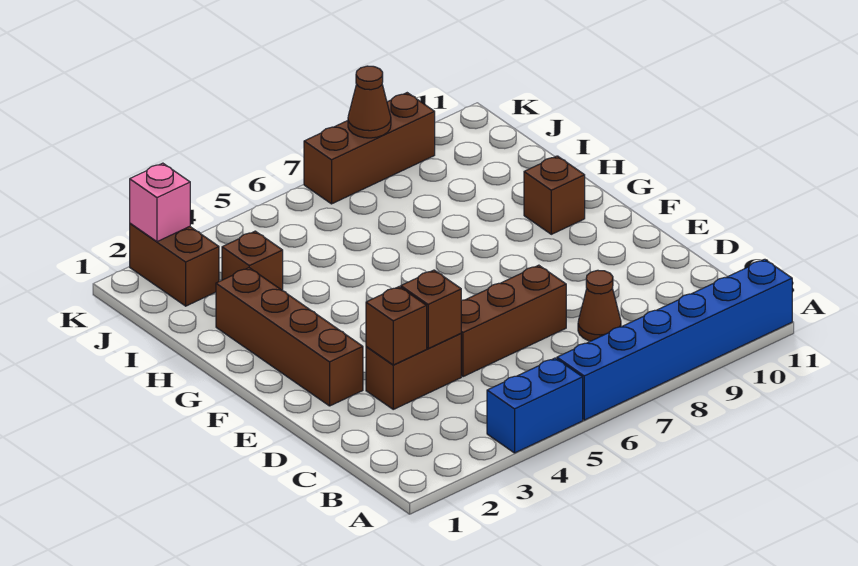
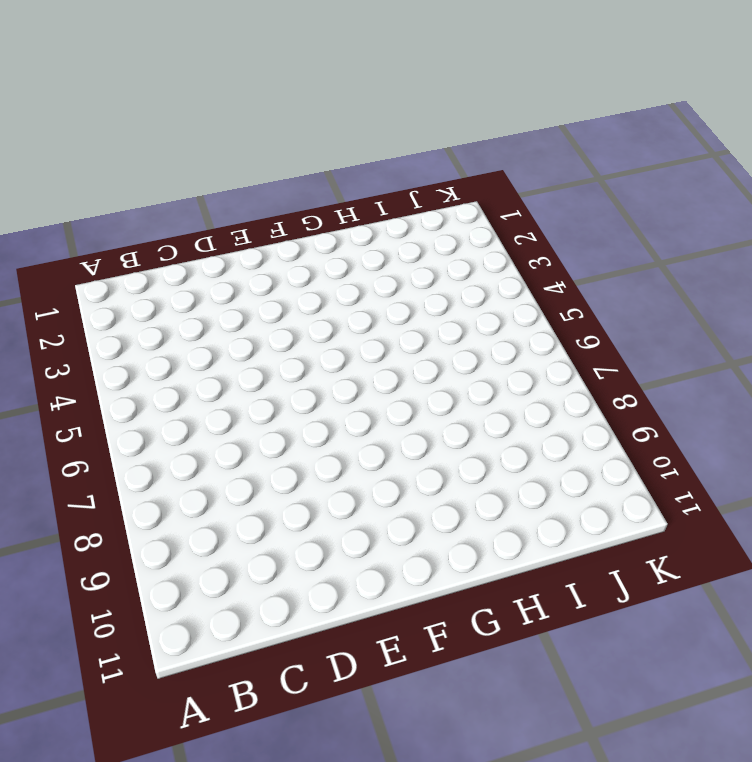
none -> blue 1x2 brick [487,358,583,453]
none -> blue 1x6 brick [557,259,792,420]
none -> brown 1x1 cone [578,270,621,341]

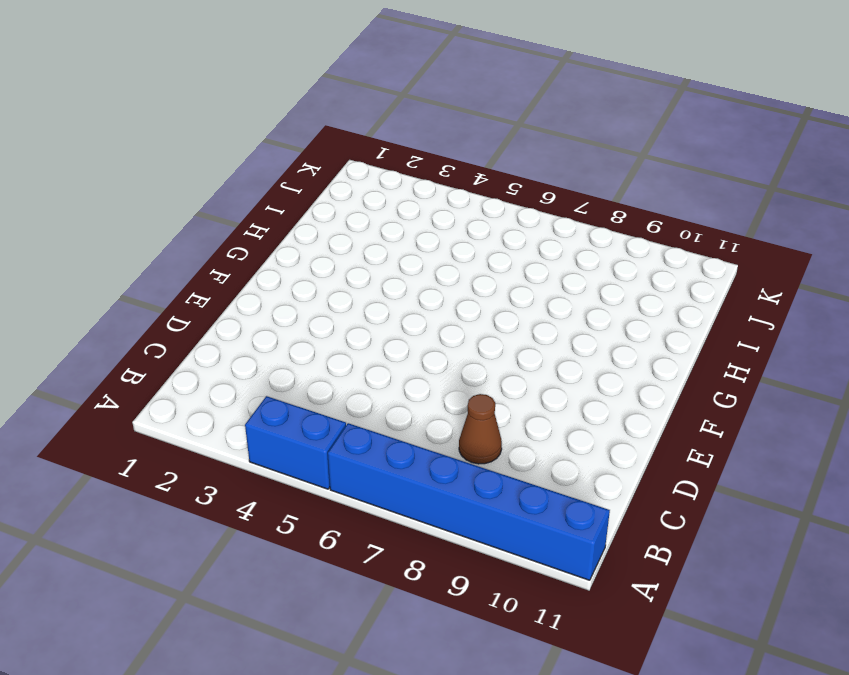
none -> brown 1x2 brick [366,334,461,409]
none -> brown 1x3 brick [461,265,566,377]
none -> brown 1x4 brick [216,268,363,406]

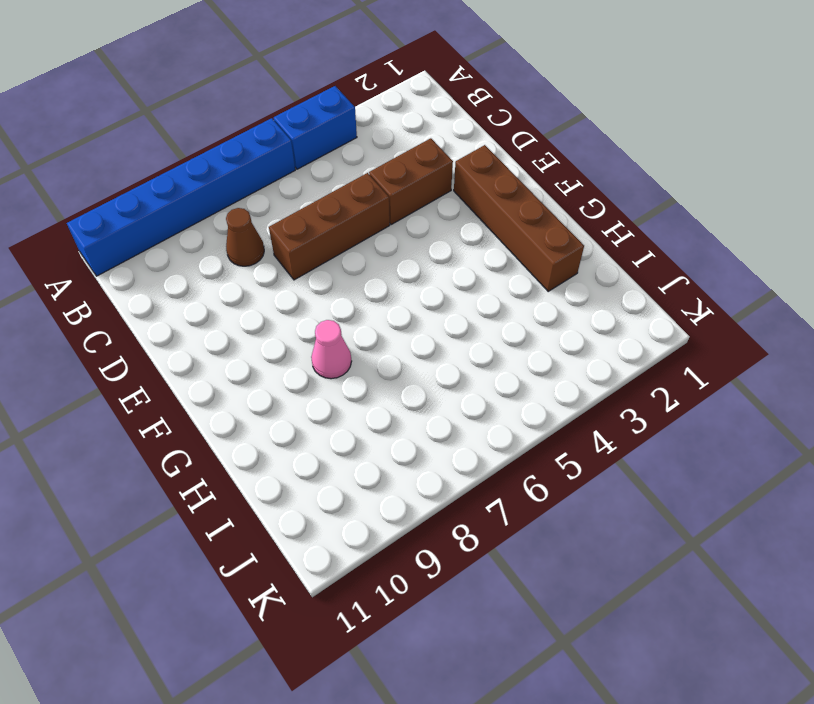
pink 1x1 cone [311,320,352,379] -> none
none -> brown 1x1 brick [524,156,585,234]
none -> brown 1x1 brick [222,231,283,291]
none -> brown 1x2 brick [130,223,219,306]

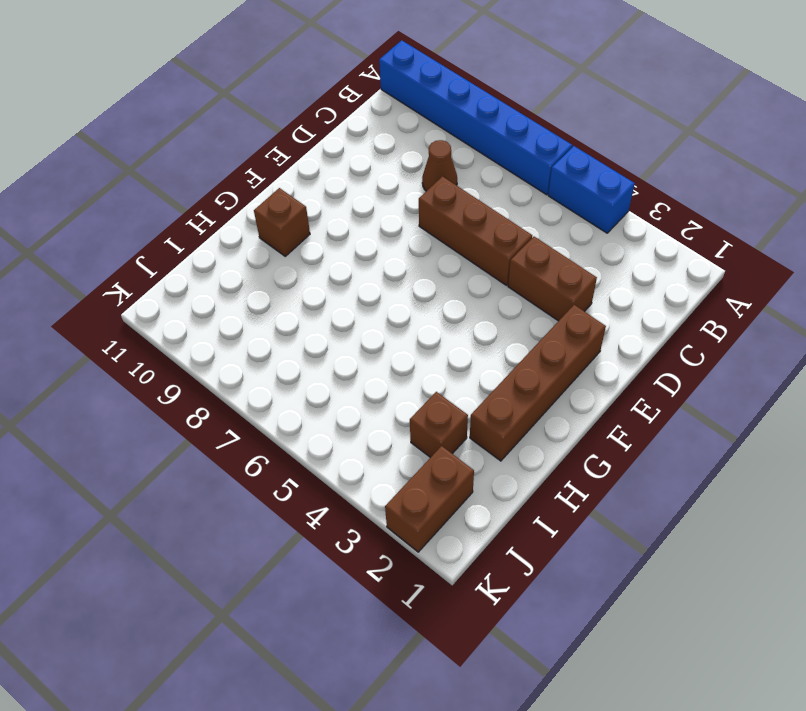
none -> brown 1x3 brick [304,93,435,204]
none -> brown 1x1 brick [366,287,427,365]
none -> brown 1x1 brick [401,270,461,348]

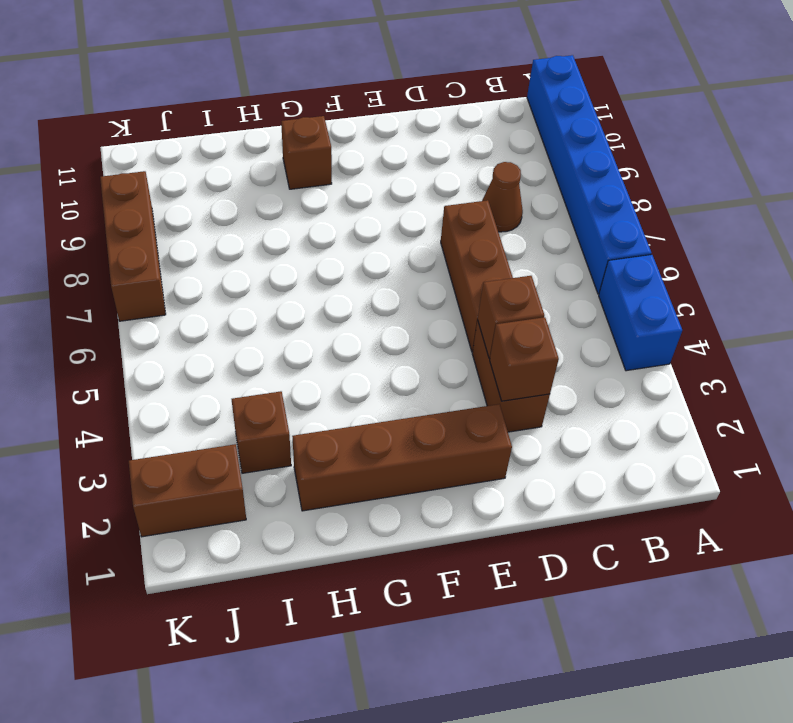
none -> pink 1x1 brick [130,163,190,242]
none -> brown 1x1 cone [348,66,391,138]

